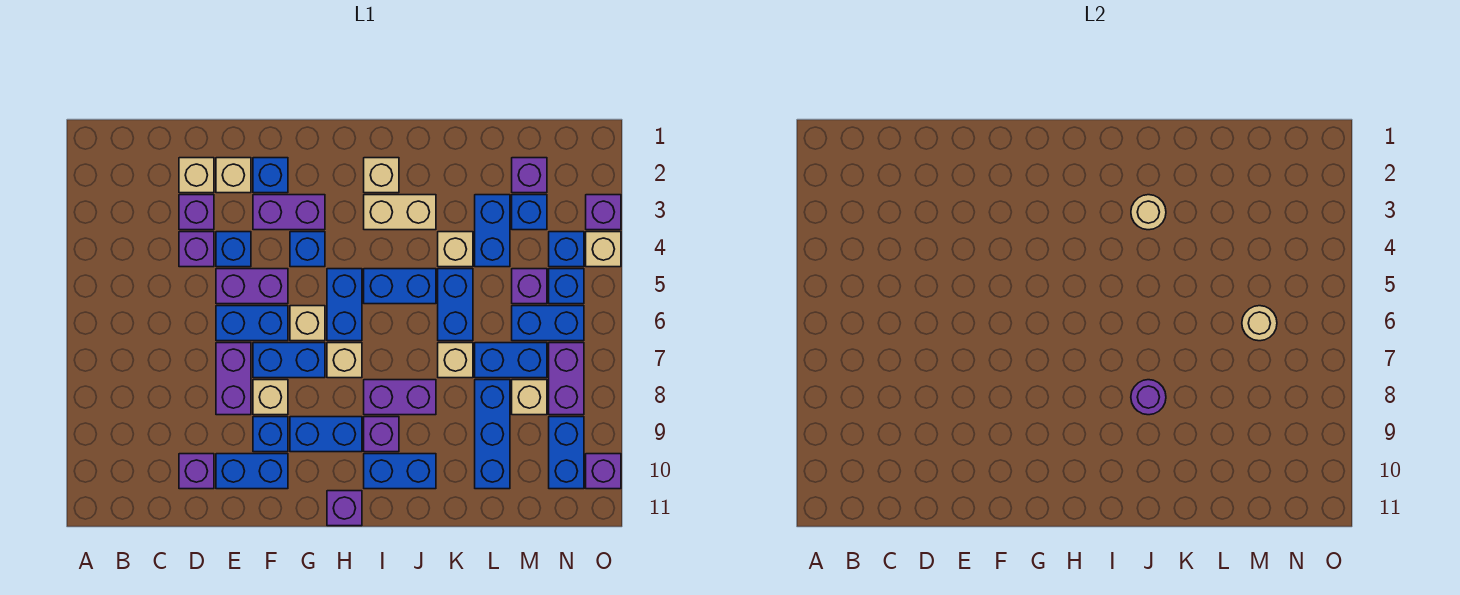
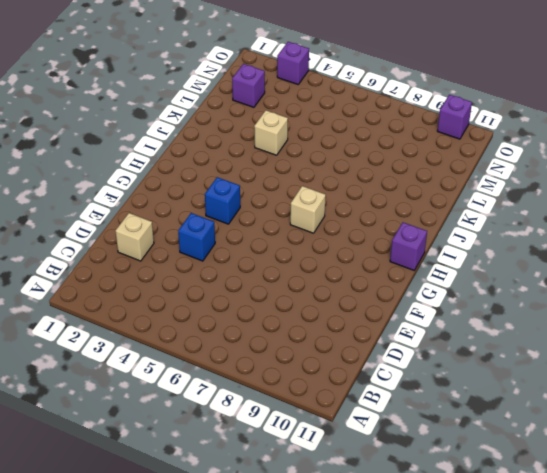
none -> purple 1x1 brick [179,195,214,230]
none -> purple 1x1 brick [179,232,214,267]
none -> purple 1x1 brick [179,454,214,489]
none -> tan 1x1 brick [216,158,251,193]

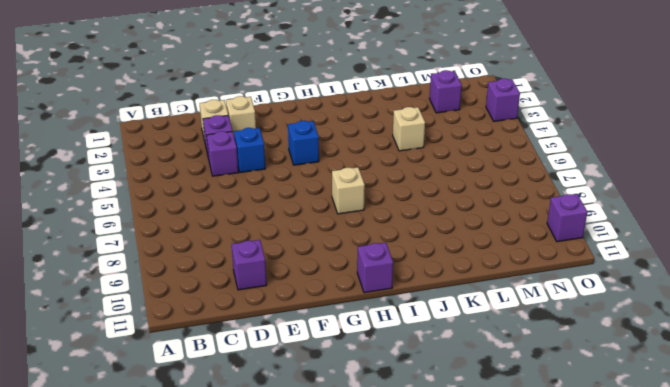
none -> purple 1x2 brick [216,269,288,304]
none -> blue 1x2 brick [216,306,288,341]
none -> purple 1x2 brick [216,343,251,415]
none -> blue 1x2 brick [216,454,288,489]

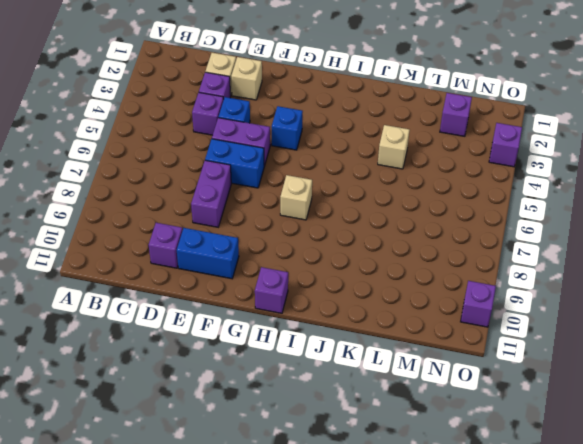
none -> blue 1x1 brick [253,158,288,193]
none -> purple 1x2 brick [253,195,325,230]
none -> blue 1x2 brick [253,343,325,378]
none -> tan 1x1 brick [253,380,288,415]

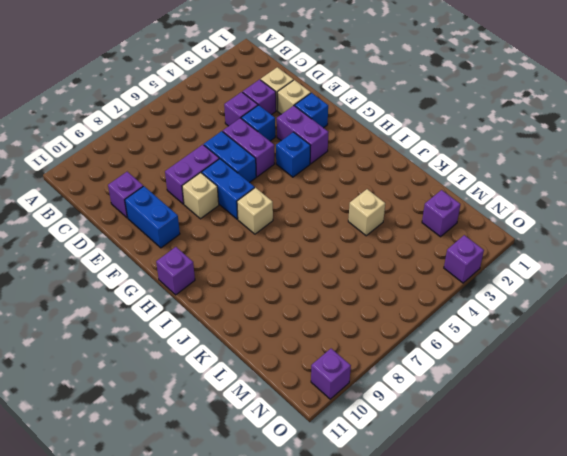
none -> blue 1x1 brick [253,417,288,452]
none -> tan 1x1 brick [290,306,325,341]
none -> blue 1x2 brick [290,417,362,452]
none -> blue 1x2 brick [327,269,362,341]

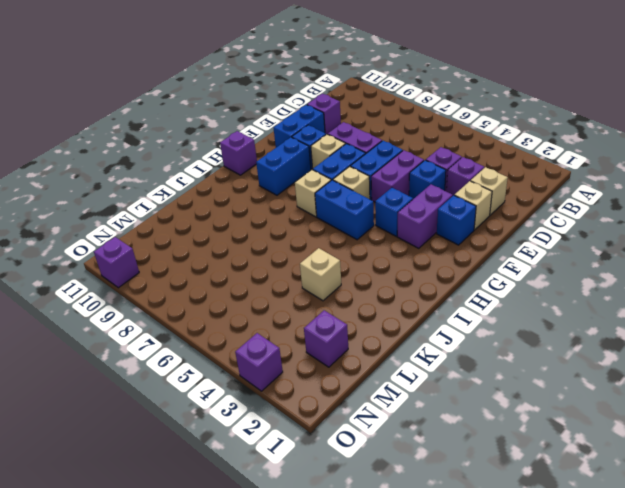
none -> tan 1x1 brick [364,158,399,193]
none -> tan 1x2 brick [364,195,436,230]
none -> blue 1x2 brick [364,269,436,304]
none -> purple 1x2 brick [364,380,436,415]

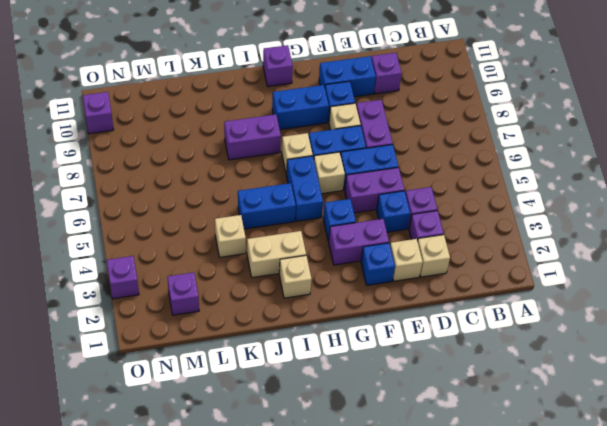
none -> purple 1x1 brick [364,417,399,452]
none -> blue 1x2 brick [364,454,436,489]
none -> blue 1x2 brick [438,269,473,341]
none -> tan 1x1 brick [438,343,473,378]

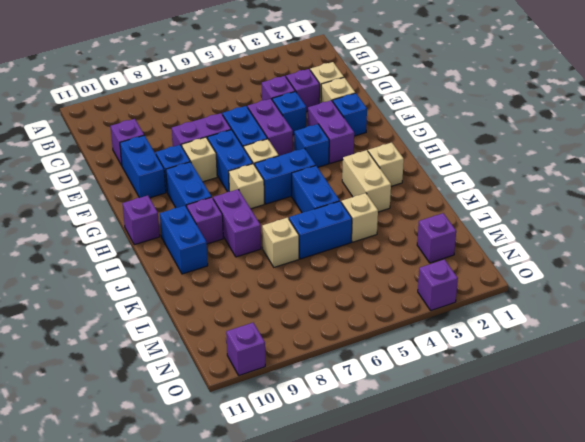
none -> blue 1x2 brick [475,195,510,267]
none -> blue 1x2 brick [475,343,547,378]
none -> blue 1x3 brick [475,380,510,489]
none -> blue 1x1 brick [512,195,547,230]

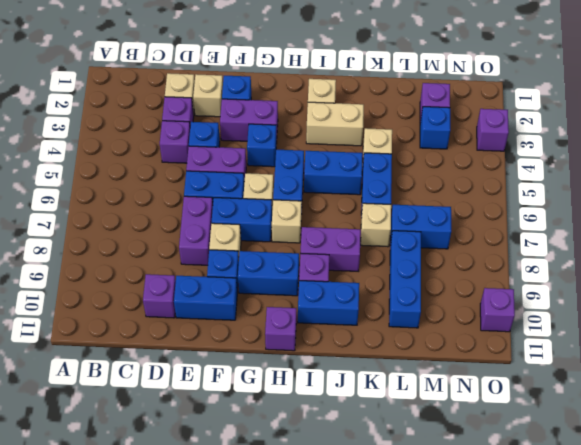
none -> blue 1x2 brick [475,195,510,267]
none -> purple 1x1 brick [512,269,547,304]
none -> blue 1x2 brick [512,306,584,341]
none -> tan 1x1 brick [512,380,547,415]

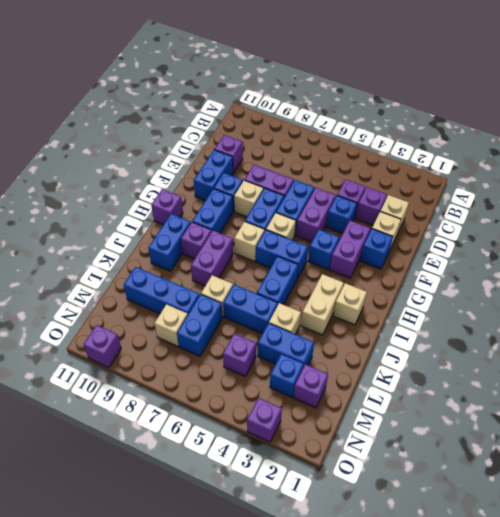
none -> blue 1x2 brick [512,306,584,341]
none -> blue 1x1 brick [549,232,584,267]
none -> blue 1x1 brick [549,269,584,304]
none -> purple 1x2 brick [549,343,584,415]

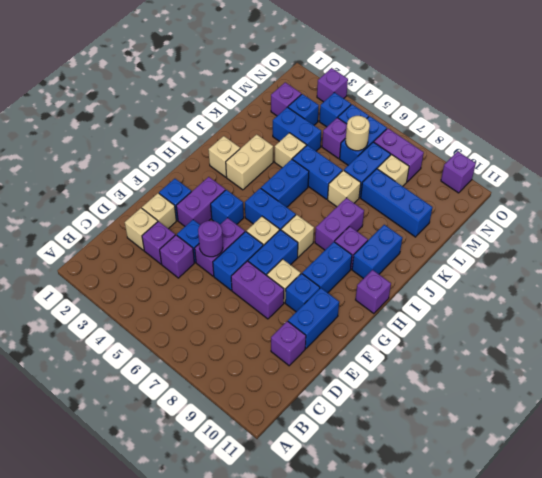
purple 1x1 round brick [198,221,223,257] -> purple 1x1 round brick moved to [1131,380,1166,415]
none -> blue 1x2 brick [549,417,584,489]
none -> tan 1x1 brick [586,232,621,267]
none -> tan 1x1 round brick [1131,195,1166,230]

